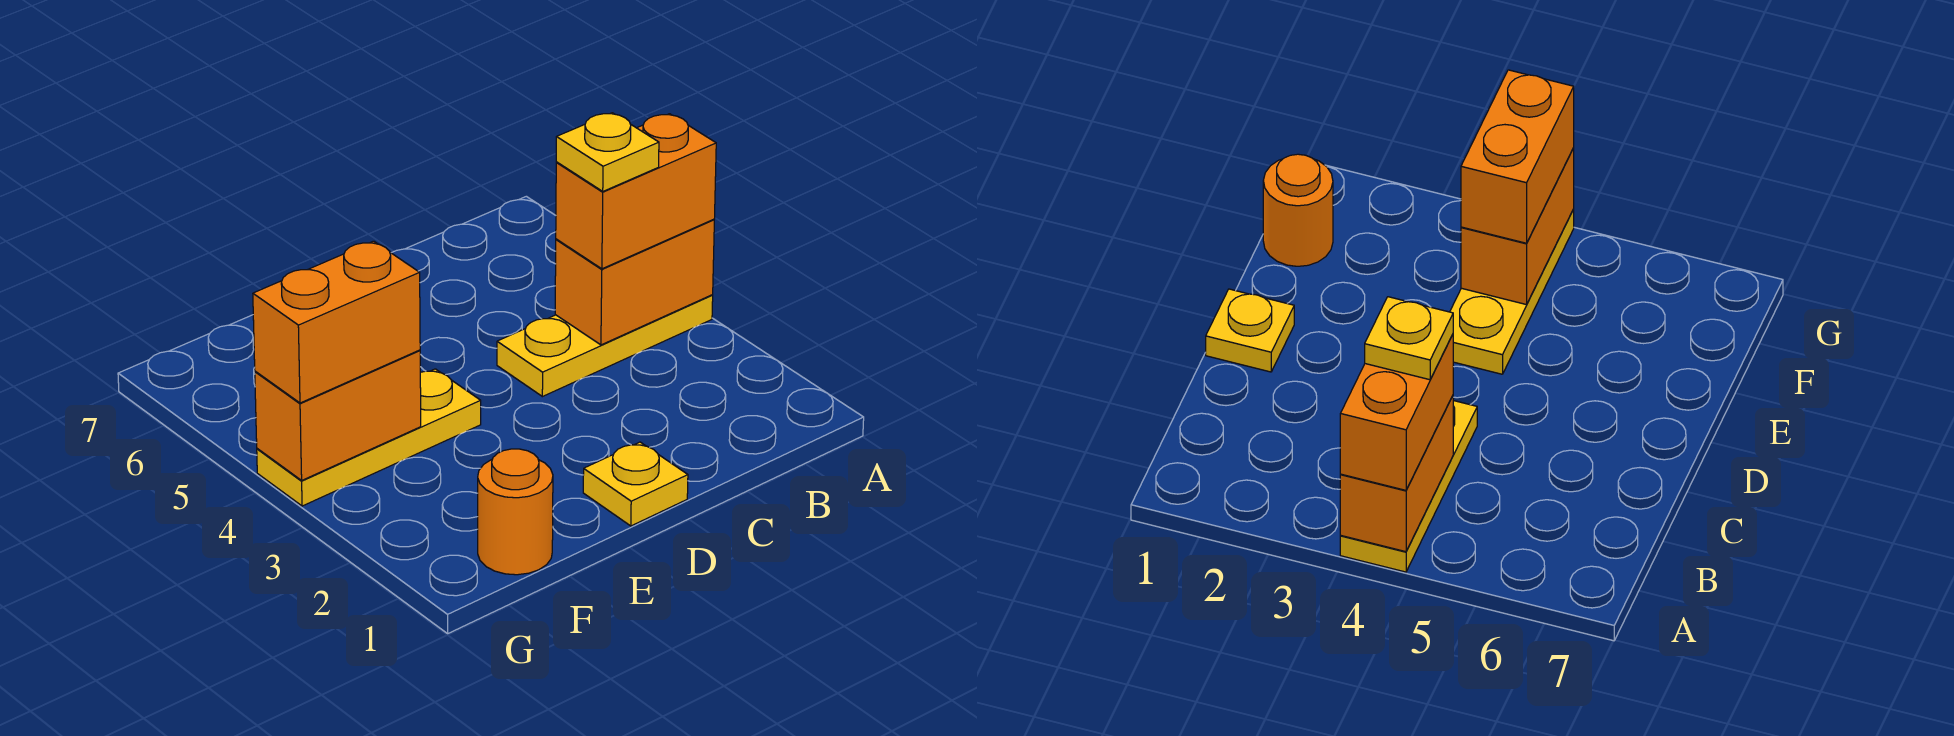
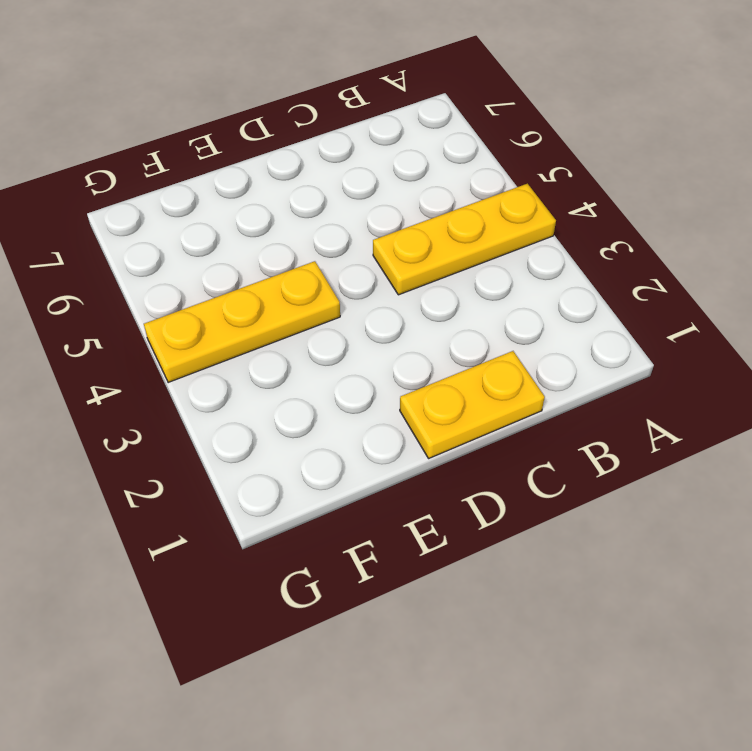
yellow 1x2 plate [400,351,545,458] -> yellow 1x1 plate [583,442,688,526]
none -> orange 1x1 round brick [478,449,553,575]
none -> orange 1x2 brick [555,219,714,345]

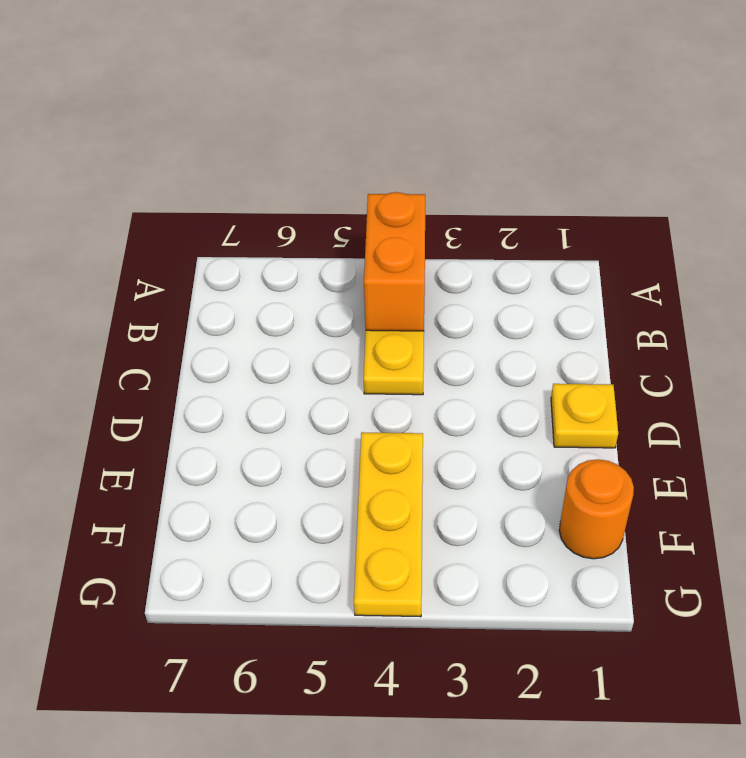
none -> orange 1x2 brick [255,350,421,480]
none -> orange 1x2 brick [556,114,716,269]

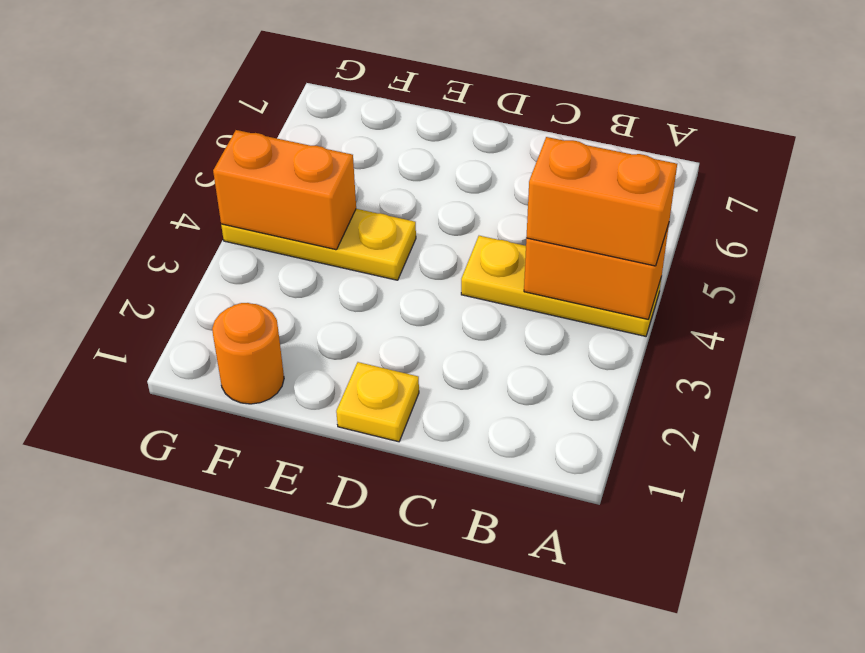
none -> orange 1x2 brick [253,241,420,403]
none -> yellow 1x1 plate [556,113,659,191]

